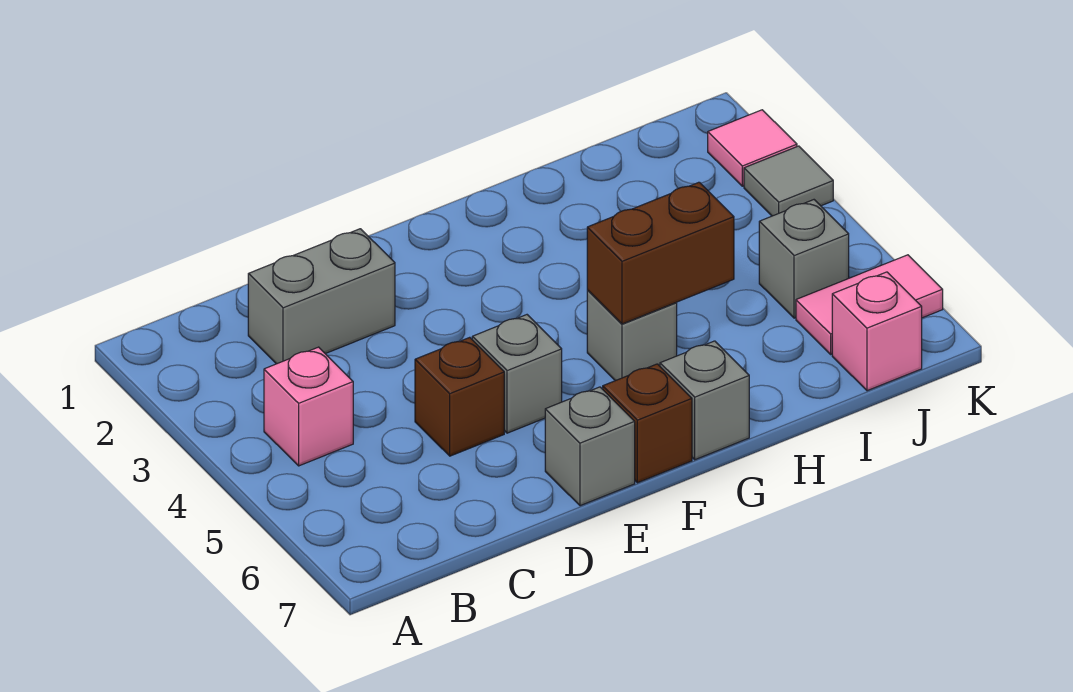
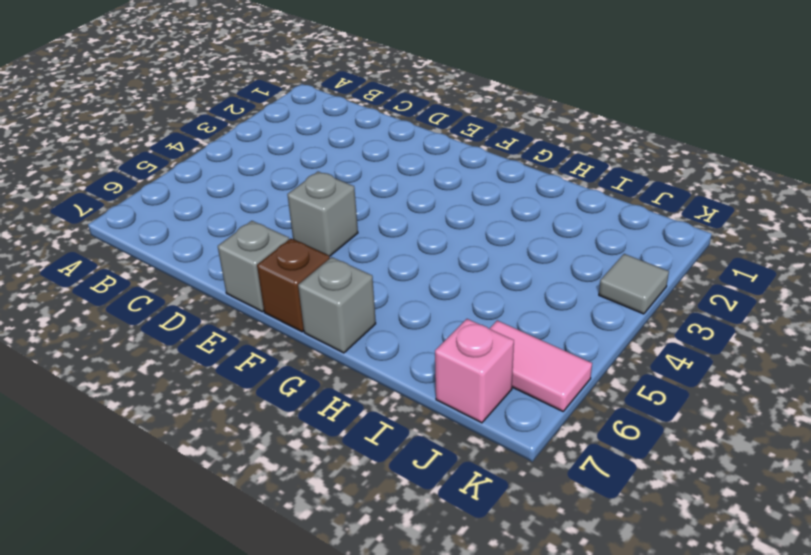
none -> pink 1x1 brick [264,347,353,466]
none -> grey 1x2 brick [248,229,395,364]
none -> brown 1x1 brick [415,337,504,456]

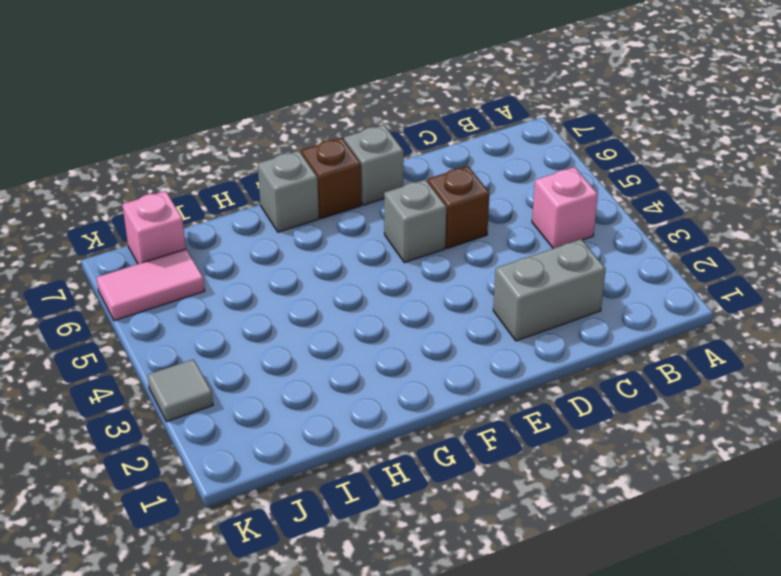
none -> grey 1x1 brick [587,290,677,381]
none -> grey 1x1 brick [759,200,849,318]
none -> pink 1x1 tile [708,110,797,186]

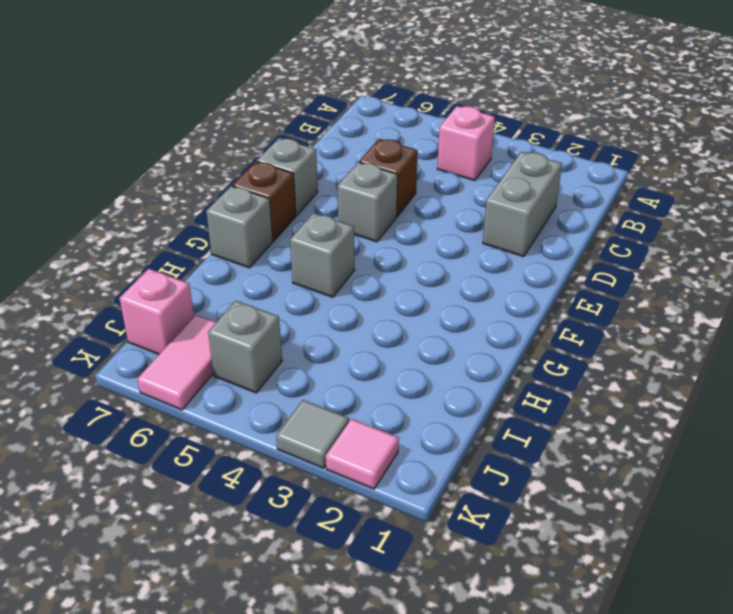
none -> brown 1x2 brick [587,182,734,324]

